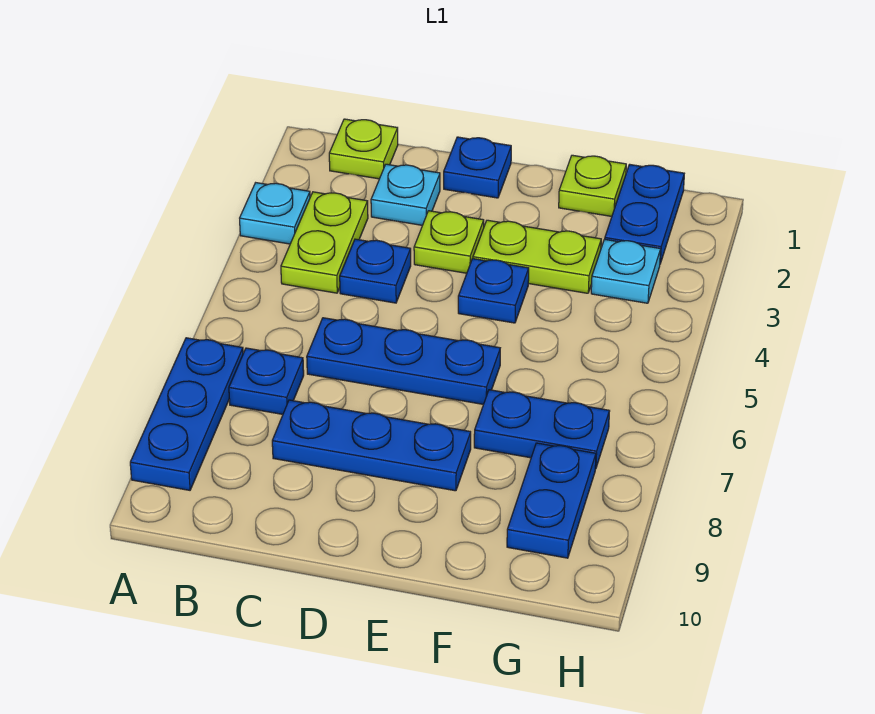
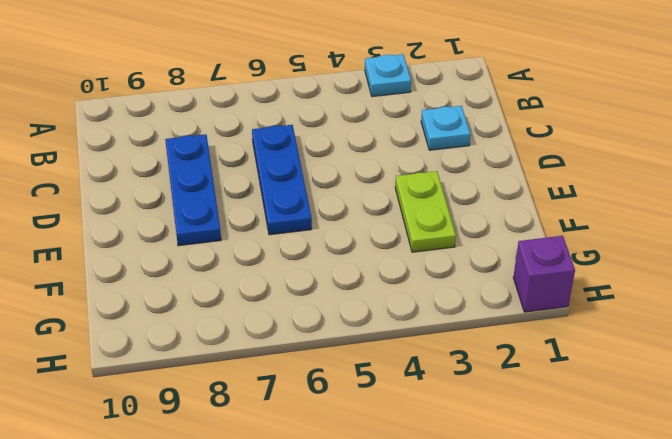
purple 1x1 brick [513,236,575,312] -> none
none -> blue 1x3 plate [130,338,243,490]
none -> lime 1x1 plate [329,119,398,179]
none -> lime 1x2 plate [281,192,368,293]

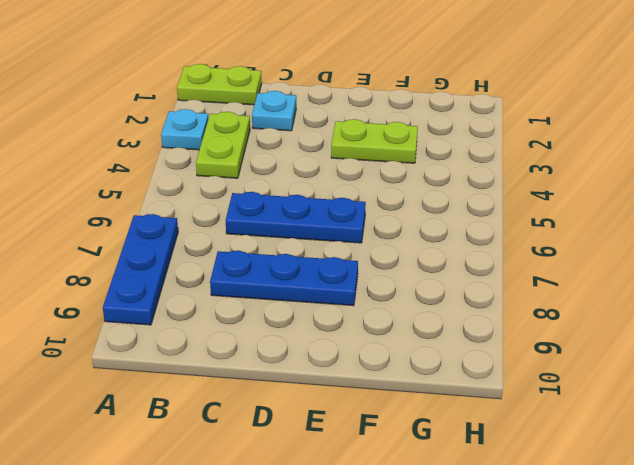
lime 1x2 plate [177,64,262,105] -> lime 1x1 plate [329,119,398,179]
none -> blue 1x1 plate [229,348,304,414]
none -> blue 1x1 plate [340,239,411,303]
none -> blue 1x1 plate [444,137,511,198]

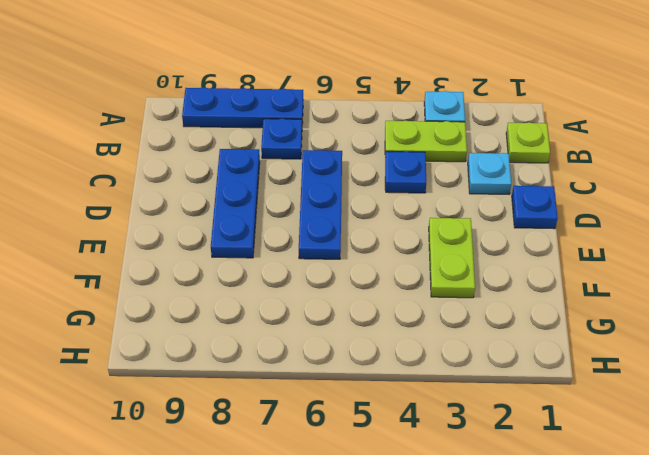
none -> lime 1x1 plate [414,211,484,273]
none -> blue 1x1 plate [458,259,529,323]
none -> lime 1x1 plate [559,155,626,216]

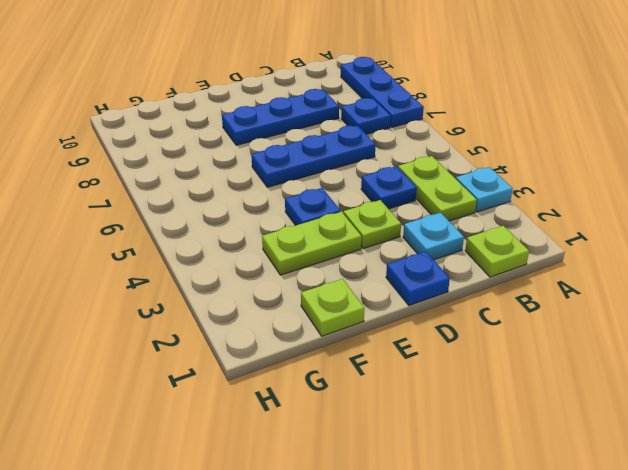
none -> blue 1x2 plate [474,390,609,469]
none -> blue 1x2 plate [605,164,684,264]
none -> cyan 1x1 plate [591,239,661,303]

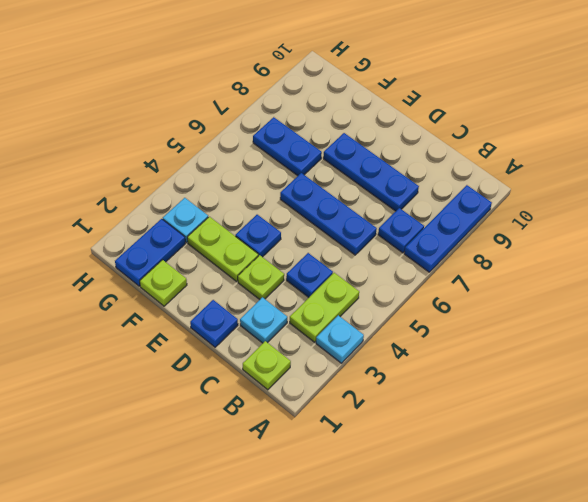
none -> blue 1x2 plate [507,443,596,558]

